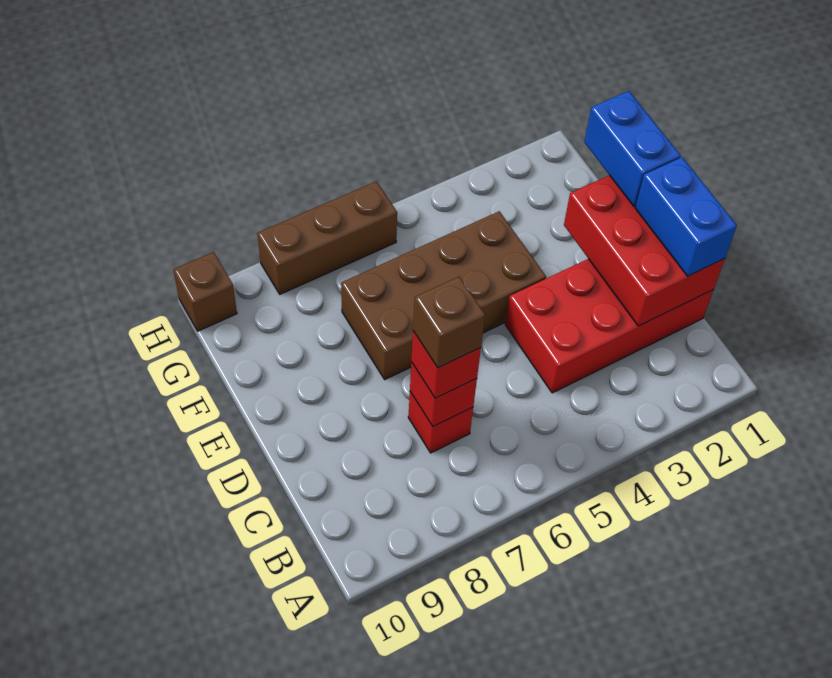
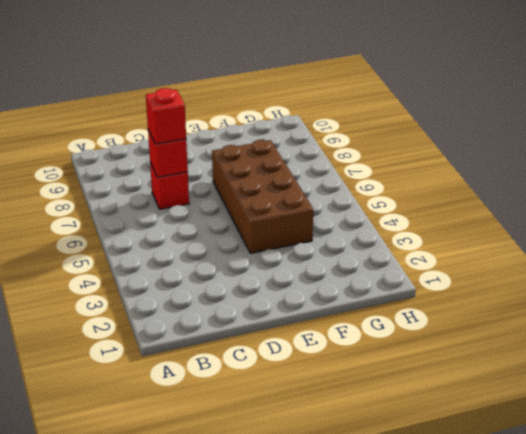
none -> red 2x4 brick [505,259,713,393]
none -> brown 1x3 brick [257,181,397,294]

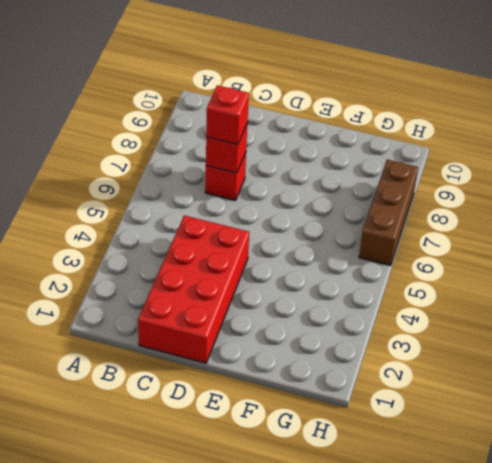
none -> brown 2x4 brick [341,211,546,379]
none -> brown 1x1 brick [173,252,237,331]

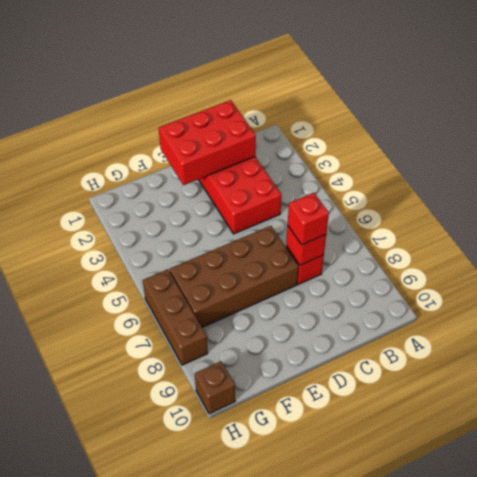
brown 2x4 brick [169,226,298,327] -> brown 2x4 brick turned to [341,211,546,379]
none -> blue 1x2 brick [635,157,737,276]
none -> blue 1x2 brick [584,91,681,206]

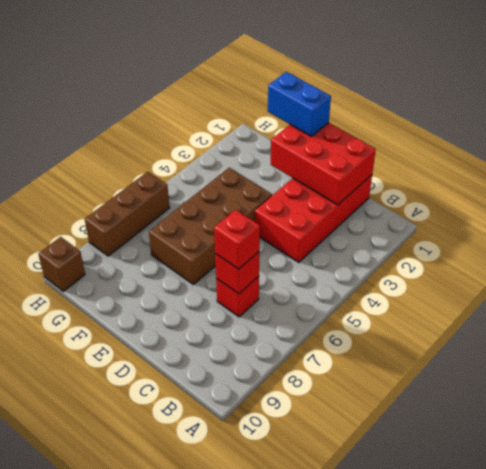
none -> blue 1x2 brick [635,157,737,276]
none -> brown 1x1 brick [413,277,485,368]

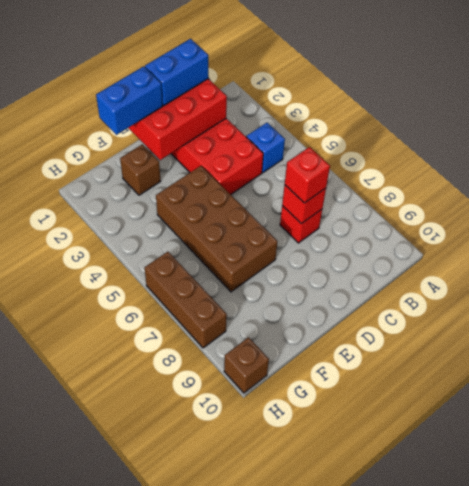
blue 1x1 brick [246,123,285,173] -> none
brown 1x1 brick [120,144,161,195] -> brown 1x1 brick moved to [413,277,485,368]

